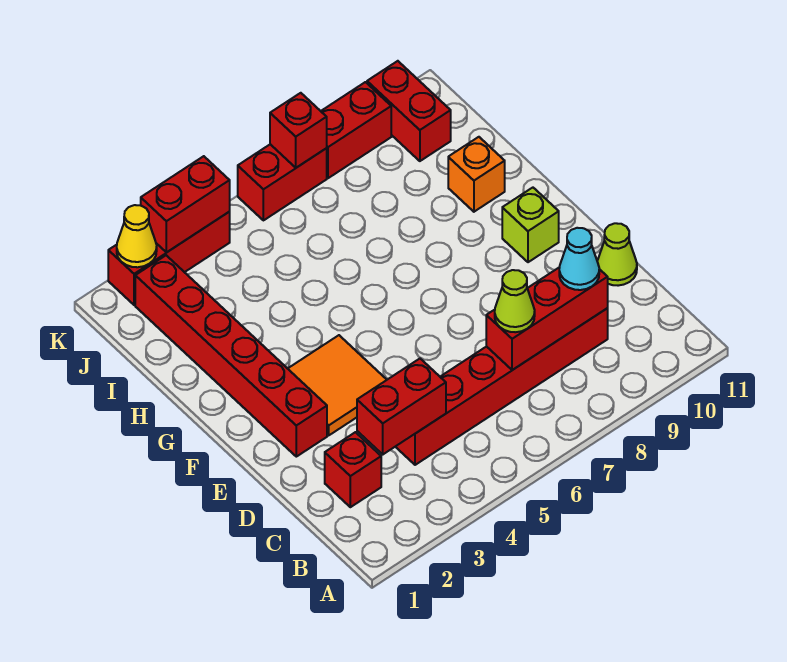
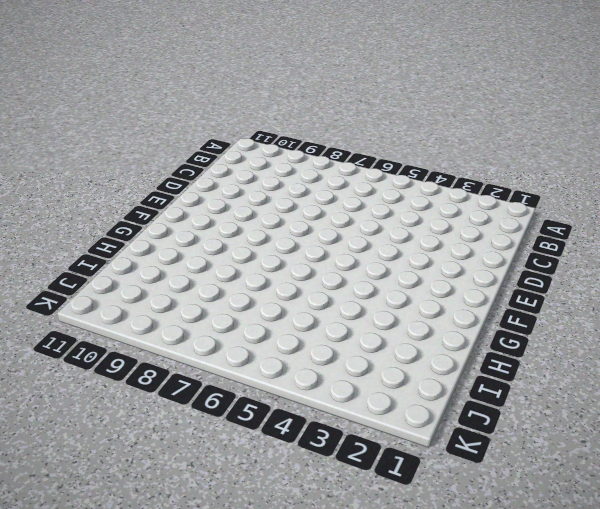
none -> red 1x1 brick [325,432,381,507]
none -> red 1x6 brick [395,308,608,465]
none -> lime 1x1 cone [597,223,637,286]

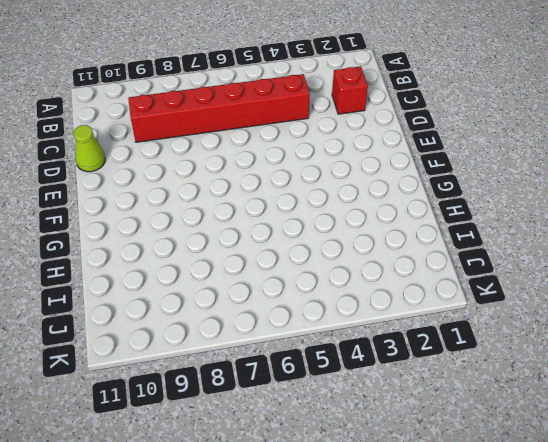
none -> red 1x6 brick [135,255,327,457]
none -> orange 2x2 tile [288,335,387,435]
none -> lime 1x1 brick [502,188,559,262]

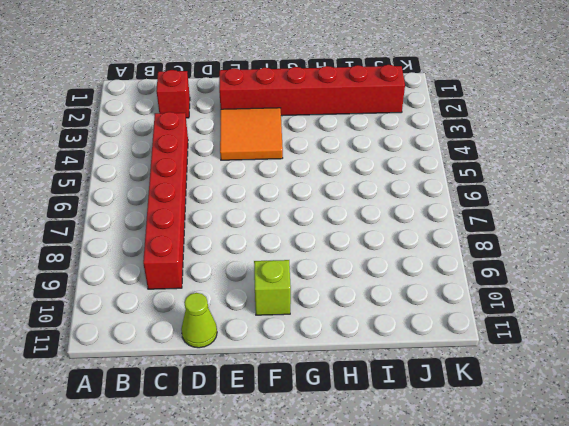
none -> orange 1x1 brick [448,137,505,212]
none -> red 1x2 brick [367,61,451,161]
none -> red 1x3 brick [108,212,230,305]

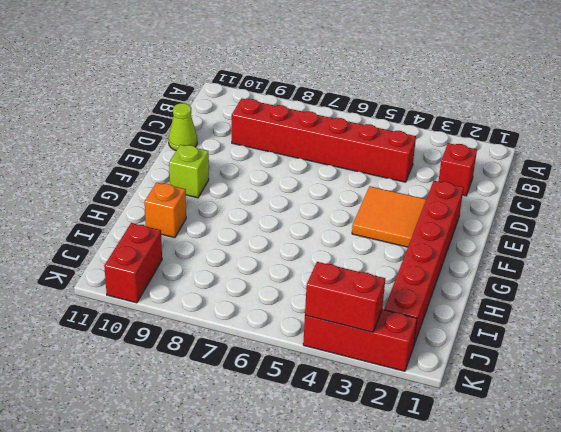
none -> red 1x2 brick [238,144,327,220]
none -> red 1x2 brick [321,82,391,178]
none -> red 1x2 brick [357,359,446,454]

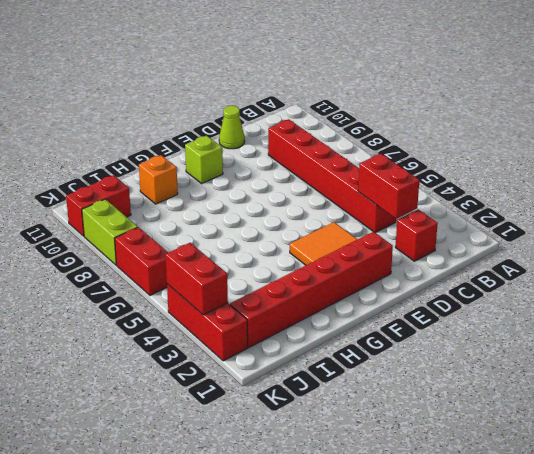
lime 1x2 brick [82,199,138,265] -> red 1x2 brick [321,82,391,178]
none -> red 1x3 brick [486,267,608,370]
none -> yellow 1x1 cone [117,205,157,267]
none -> red 1x1 brick [270,93,327,168]

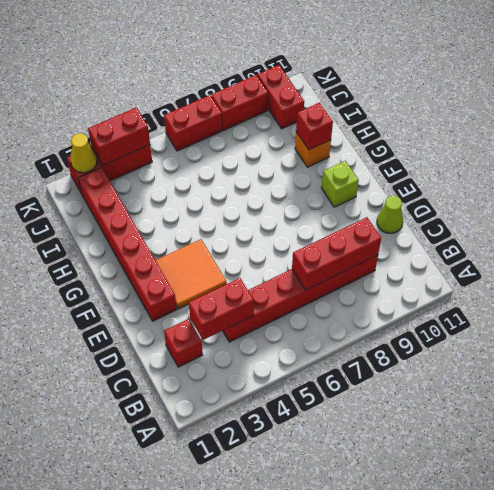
red 1x1 brick [296,103,333,150] -> red 1x1 brick moved to [270,93,327,168]
none -> lime 1x1 cone [495,270,535,332]
none -> cyan 1x1 cone [559,228,599,290]

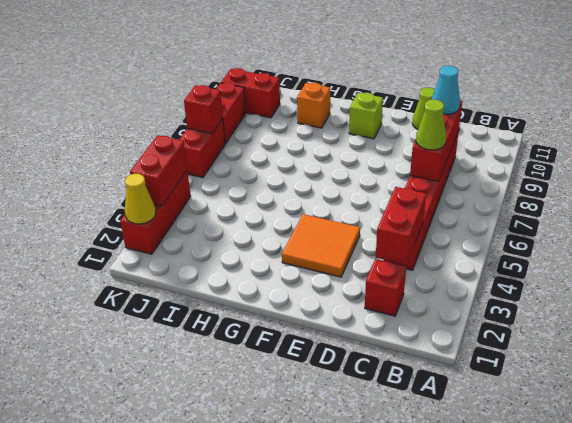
none -> red 1x6 brick [135,255,327,457]

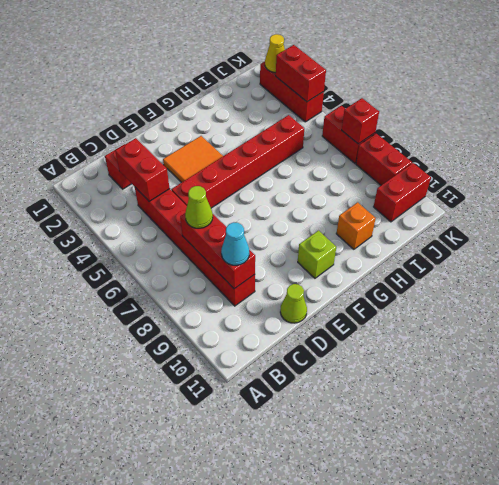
red 1x6 brick [171,115,304,208] -> red 1x6 brick moved to [135,255,327,457]

